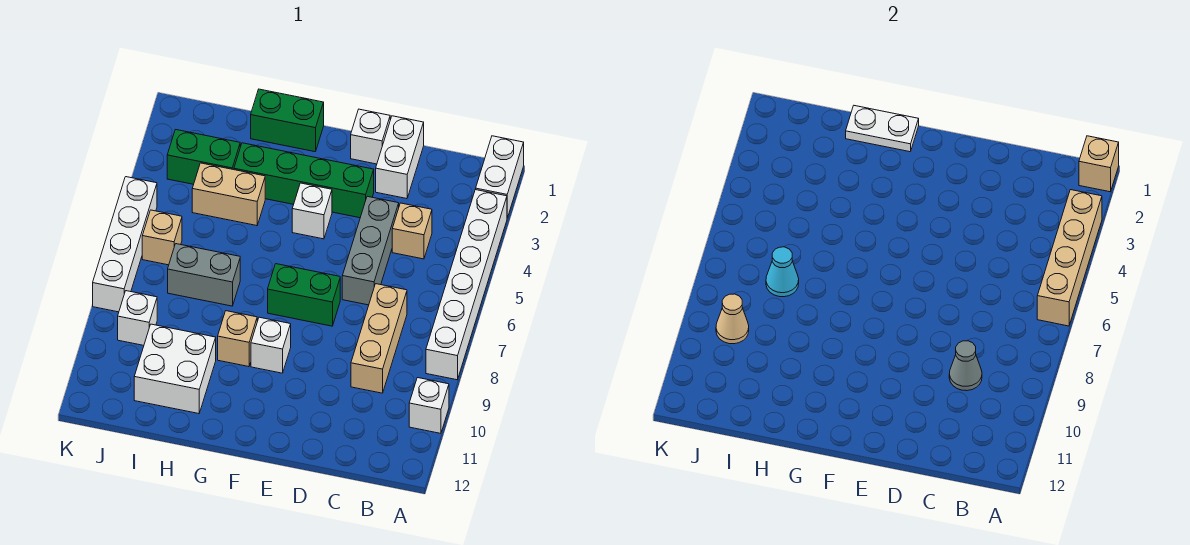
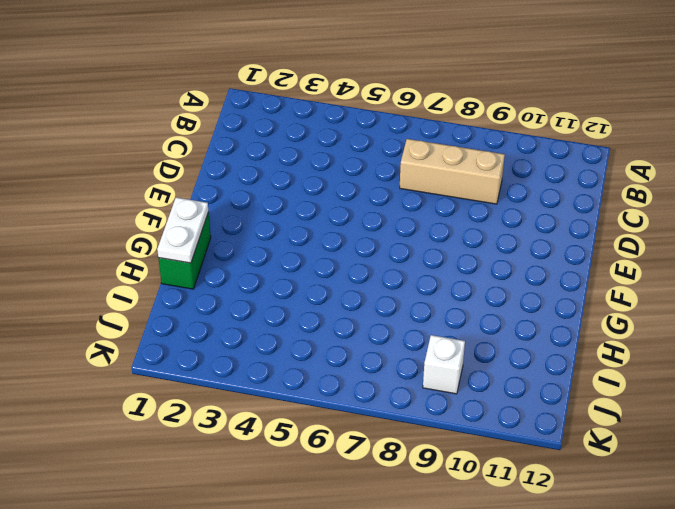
none -> white 1x2 brick [476,136,524,218]
none -> white 1x6 brick [426,190,507,380]
none -> white 1x1 brick [409,378,449,433]

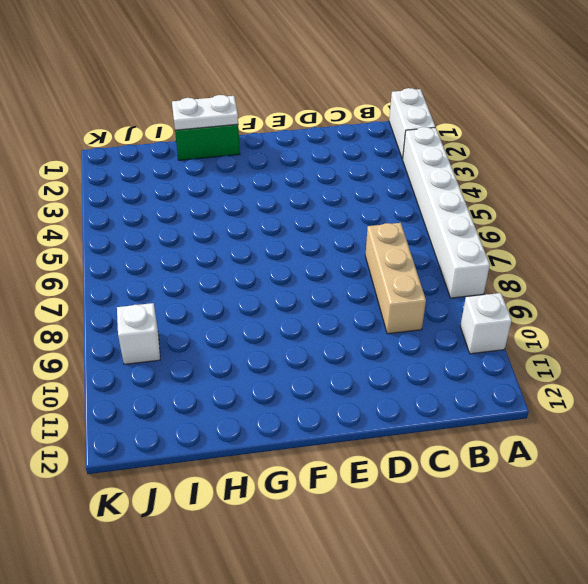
none -> tan 1x1 brick [392,203,432,259]
none -> white 1x2 brick [376,116,424,199]
none -> grey 1x3 brick [342,196,399,305]

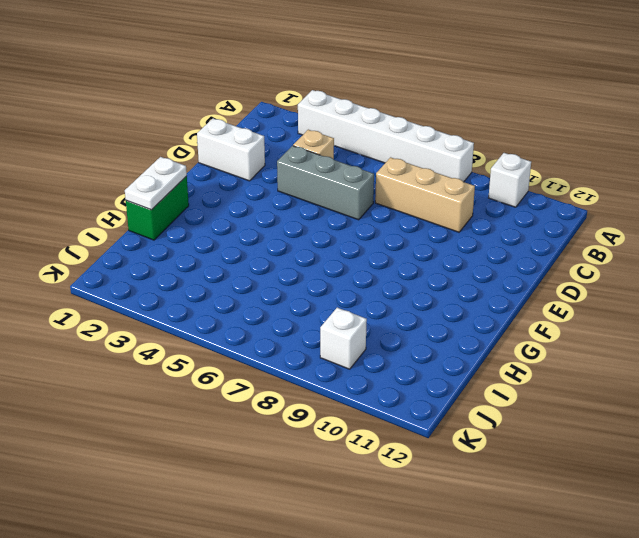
none -> white 1x2 brick [476,136,524,218]
none -> white 1x1 brick [351,109,390,164]
none -> green 1x4 brick [234,143,374,218]

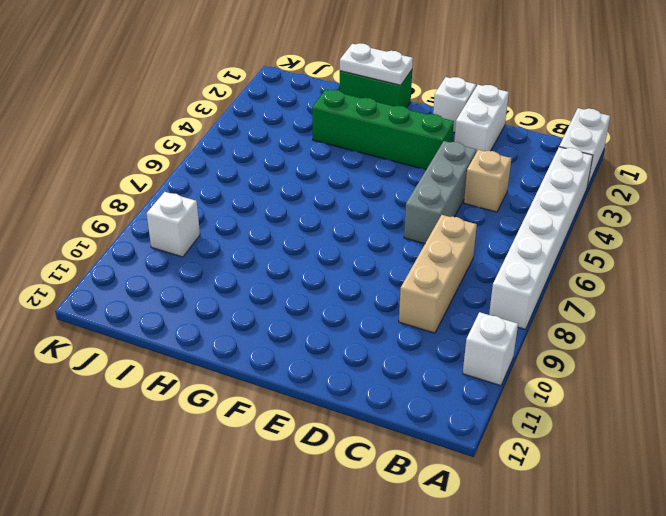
none -> green 1x2 brick [268,264,340,326]
none -> white 1x1 brick [292,183,332,239]
none -> white 1x1 brick [251,317,291,373]

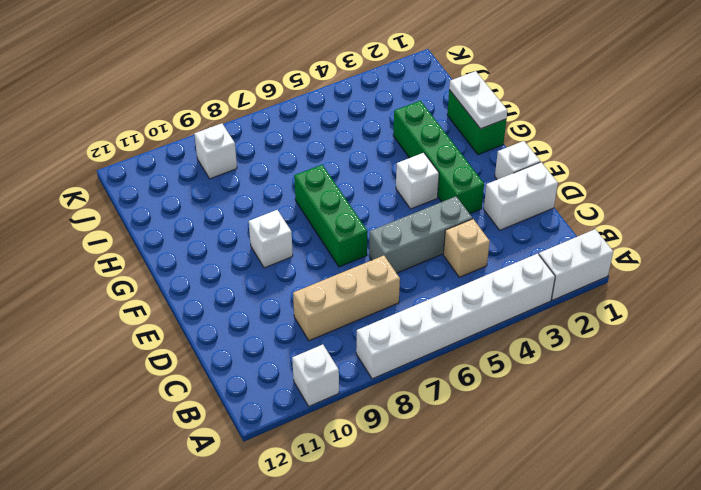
green 1x3 brick [294,165,367,267] -> green 1x2 brick [268,264,340,326]
none -> tan 1x1 brick [218,311,257,367]
none -> tan 1x2 brick [192,163,265,226]
none -> grey 1x2 brick [168,244,240,306]

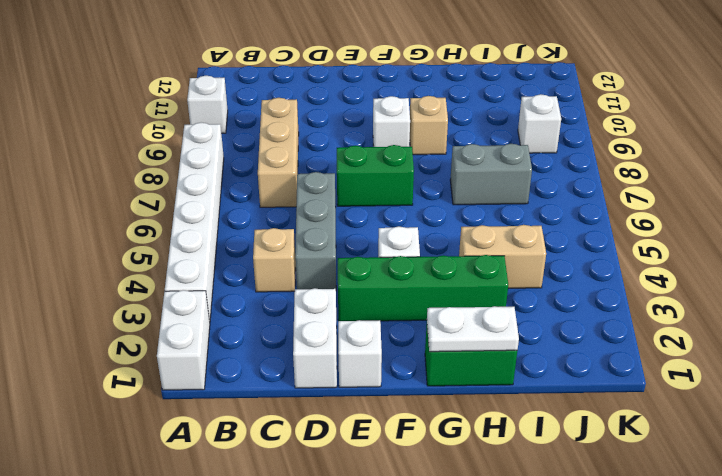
none -> white 2x2 brick [134,324,216,414]
none -> green 1x2 brick [167,130,240,184]
none -> tan 1x1 brick [142,210,182,265]

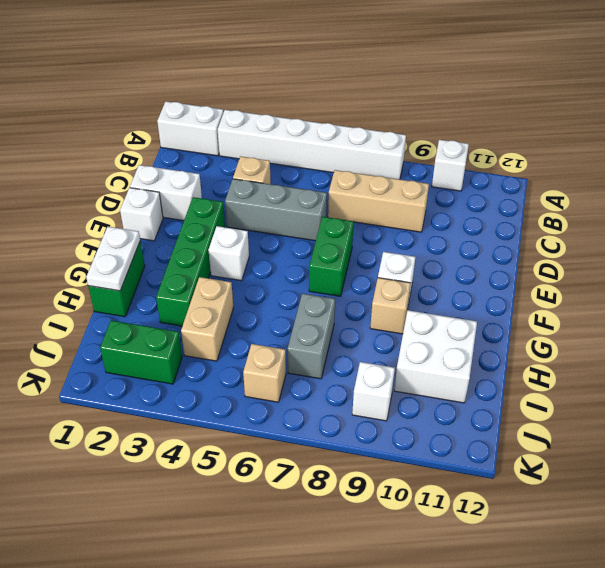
green 1x2 brick [100,320,182,384] -> green 1x2 brick turned to [167,130,240,184]
none -> white 1x4 brick [93,177,157,312]
none -> tan 1x1 brick [1079,136,1119,192]
none -> tan 1x4 brick [1037,190,1102,326]

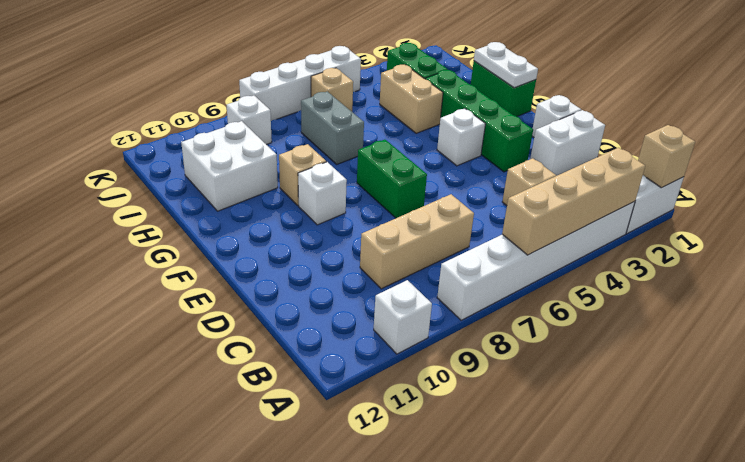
none -> grey 1x3 brick [342,196,399,305]
none -> grey 1x1 cone [949,341,982,391]
none -> cyan 1x1 cone [766,247,799,297]

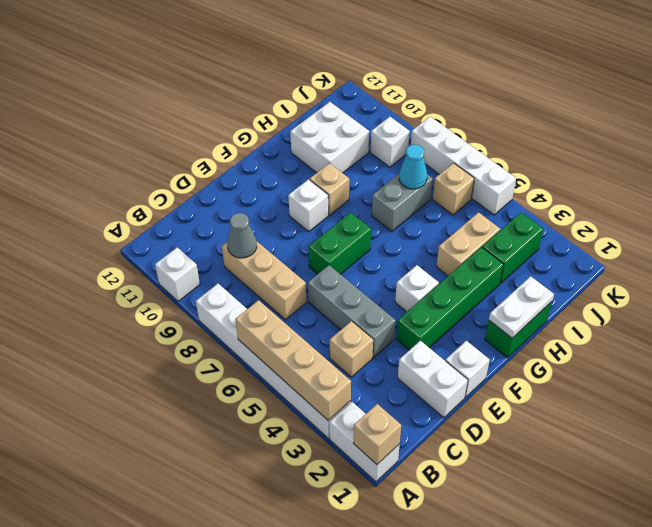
none -> tan 1x1 cone [716,294,749,344]

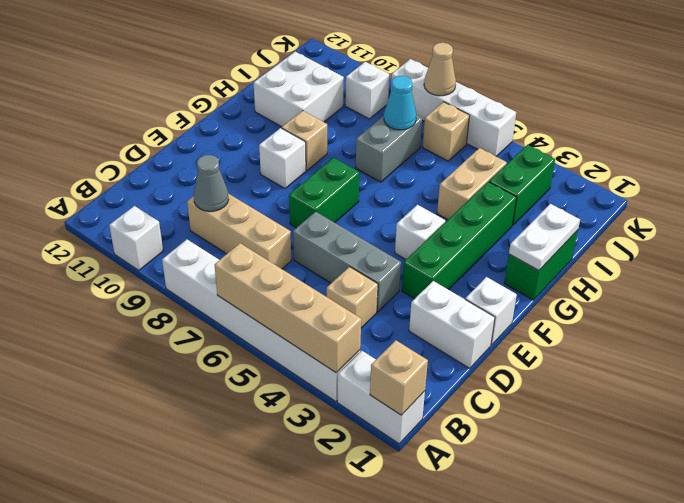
tan 1x1 cone [424,43,456,96] -> tan 1x1 cone moved to [716,294,749,344]

